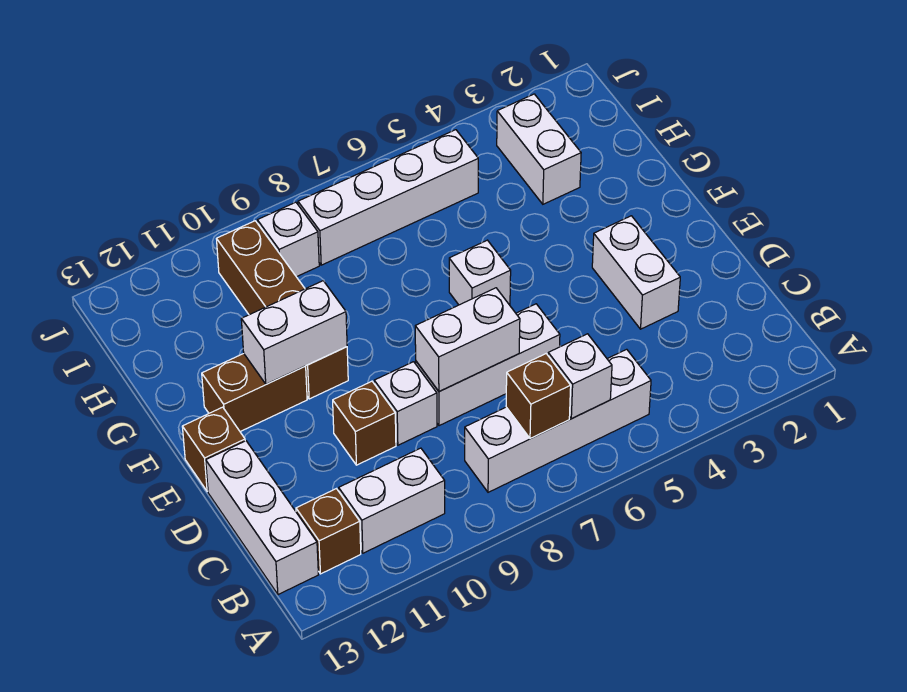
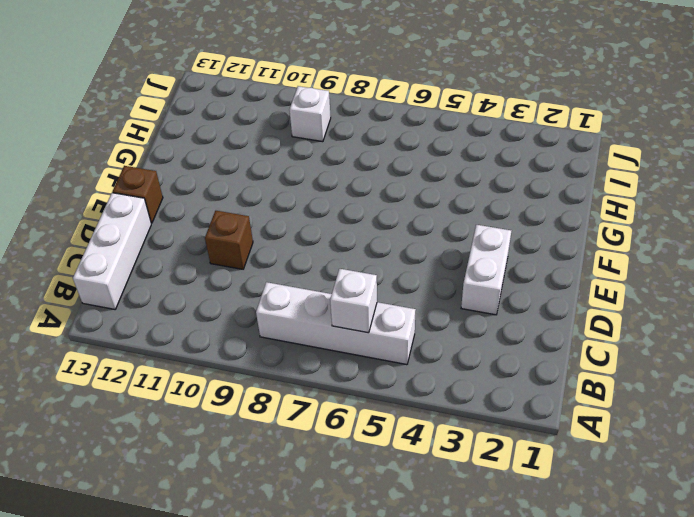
none -> white 1x2 brick [339,448,445,553]
none -> brown 1x1 brick [296,489,361,574]
none -> white 1x3 brick [416,304,560,426]

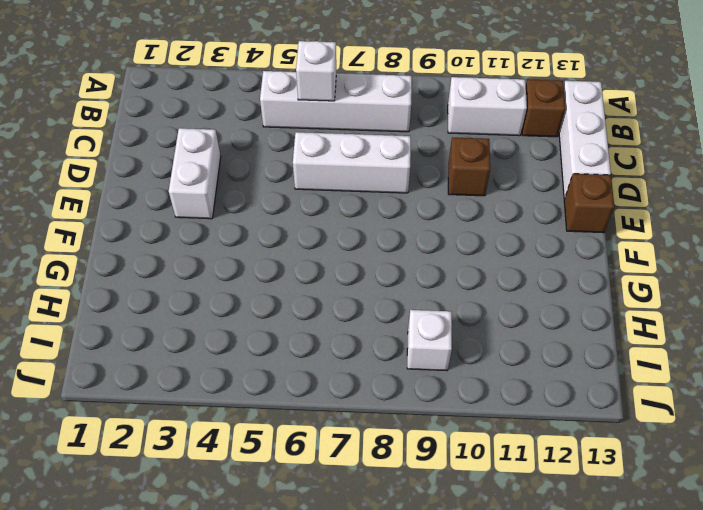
none -> white 1x1 brick [374,362,437,445]
none -> white 1x1 brick [449,240,511,305]
none -> brown 1x4 brick [217,221,348,399]

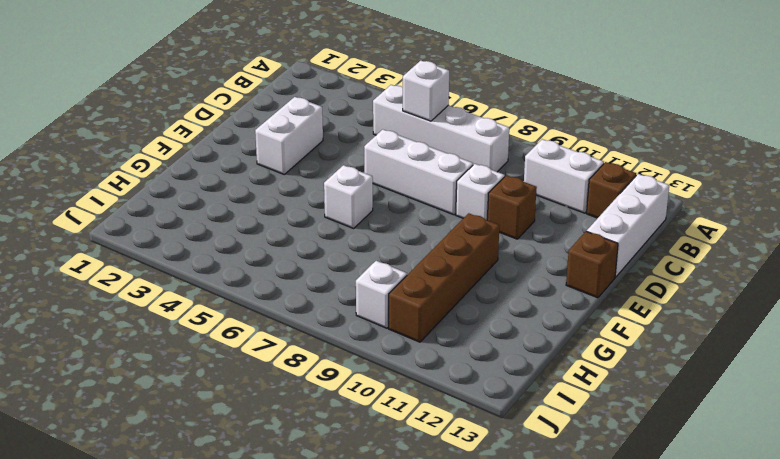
none -> brown 1x2 brick [202,354,307,432]
none -> white 1x2 brick [497,94,581,204]
none -> white 1x4 brick [298,130,478,265]

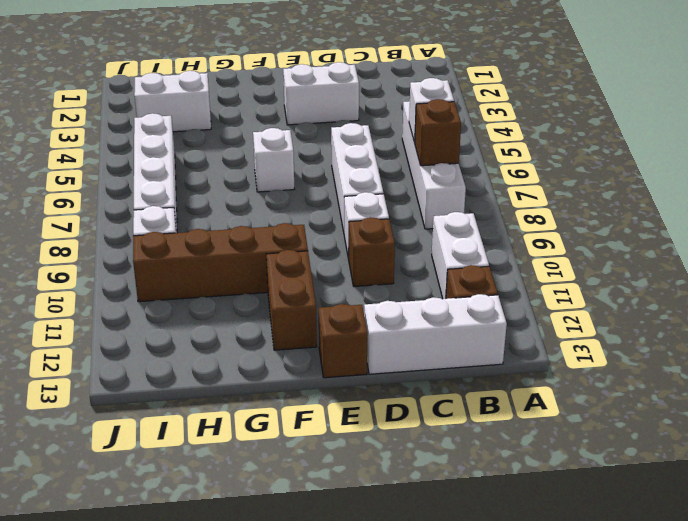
none -> white 1x2 brick [415,288,520,392]
none -> white 1x2 brick [241,281,347,384]

